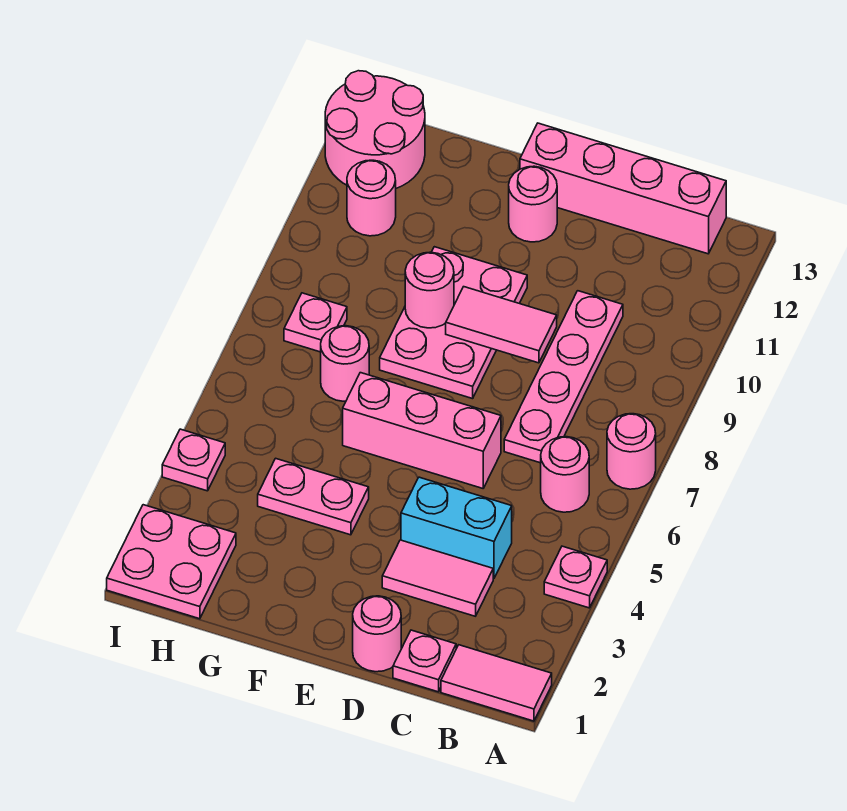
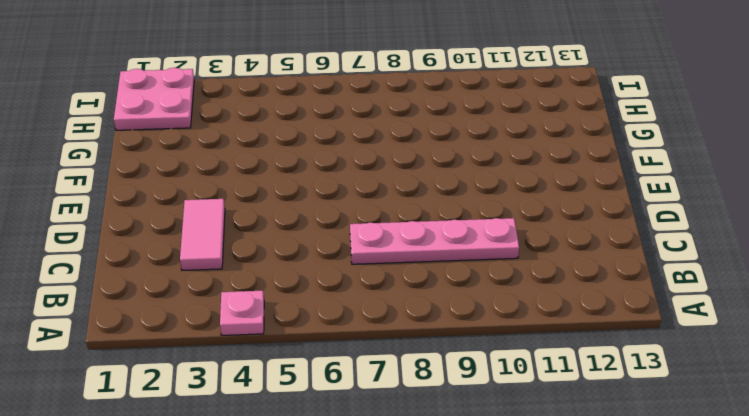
none -> pink 1x2 tile [441,645,552,721]
none -> pink 1x1 round brick [607,414,656,489]
none -> pink 1x1 round brick [541,437,589,512]

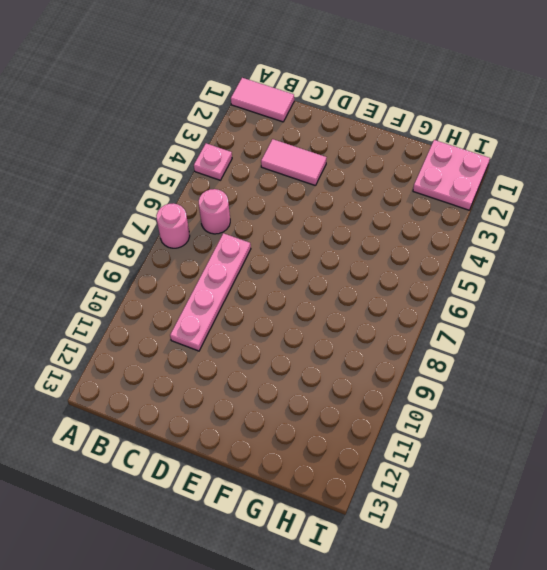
none -> pink 1x4 brick [520,123,726,254]
none -> pink 1x1 plate [393,630,456,692]
none -> cyan 1x2 brick [401,477,512,579]

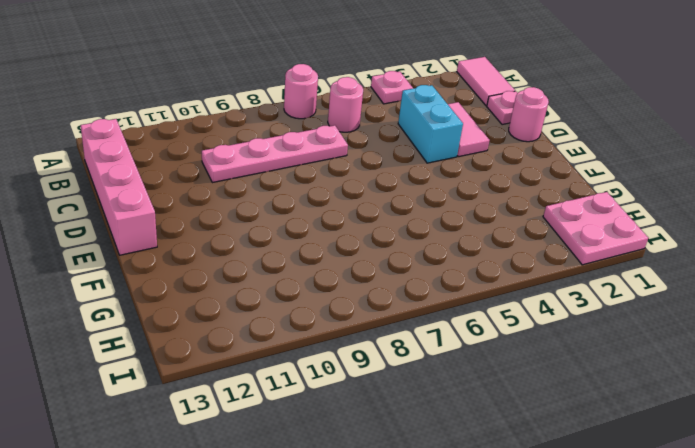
none -> pink 1x3 brick [343,373,501,488]
none -> pink 2x3 plate [380,247,527,399]
none -> pink 1x1 round brick [509,166,557,242]

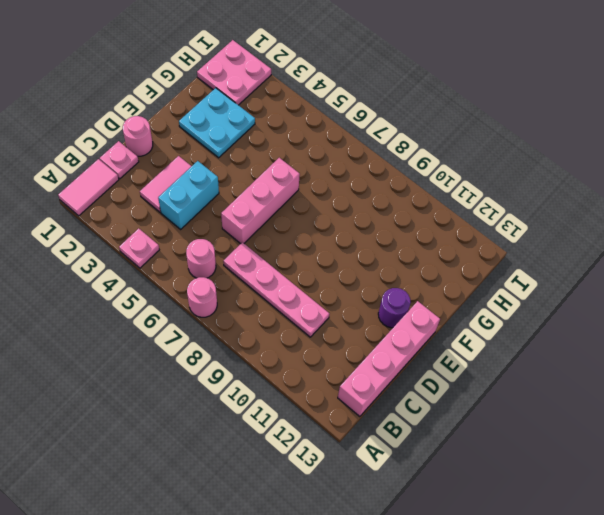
purple 1x1 round brick [378,288,411,328] -> pink 1x1 round brick [509,166,557,242]
cyan 2x2 plate [179,88,255,158] -> none
none -> pink 2x3 plate [380,247,527,399]
none -> pink 1x2 plate [258,458,369,535]
none -> pink 1x1 round brick [321,326,369,401]

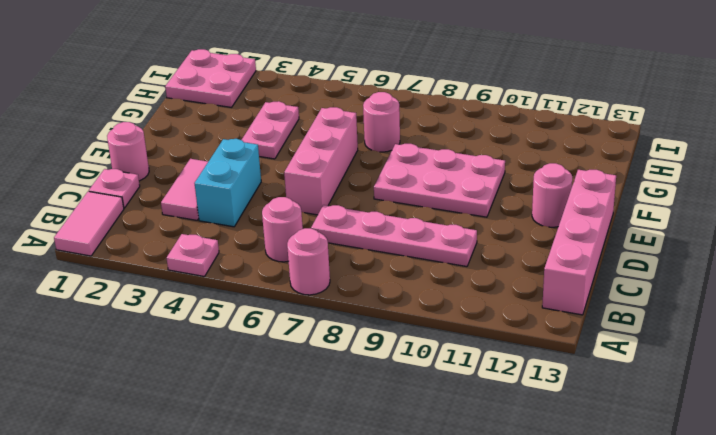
none -> pink 1x1 plate [284,293,347,352]
none -> pink 1x1 round brick [347,160,396,236]
none -> pink 2x2 round brick [325,71,425,188]

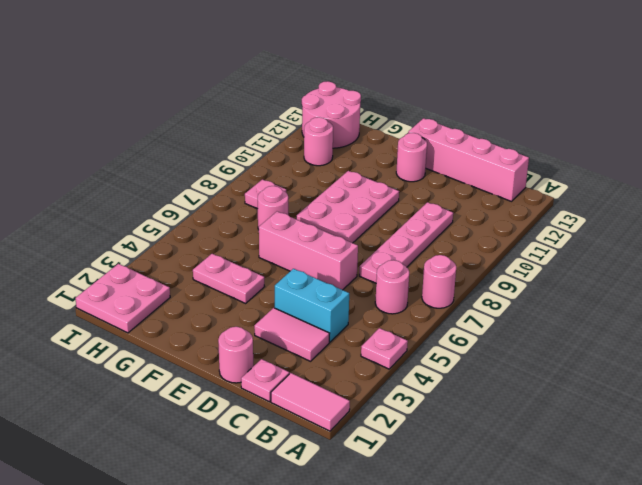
none -> pink 1x1 plate [162,429,225,491]
none -> pink 1x2 tile [446,287,557,363]
none -> pink 1x1 round brick [405,252,454,328]

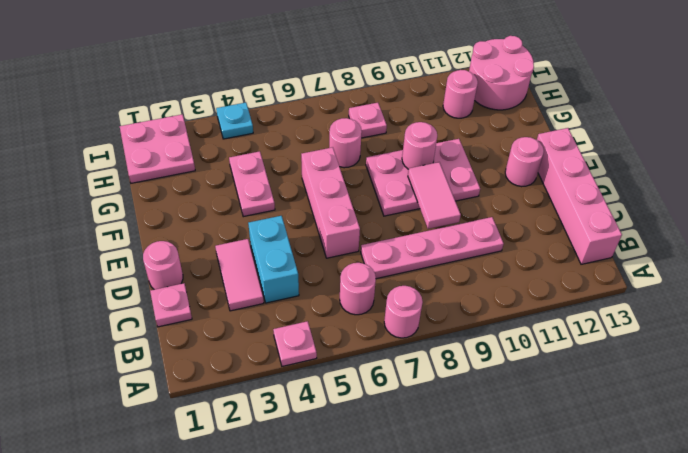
cyan 1x1 plate [216,103,253,139] -> pink 1x1 plate [162,429,225,491]
none -> pink 1x2 tile [441,645,552,721]

